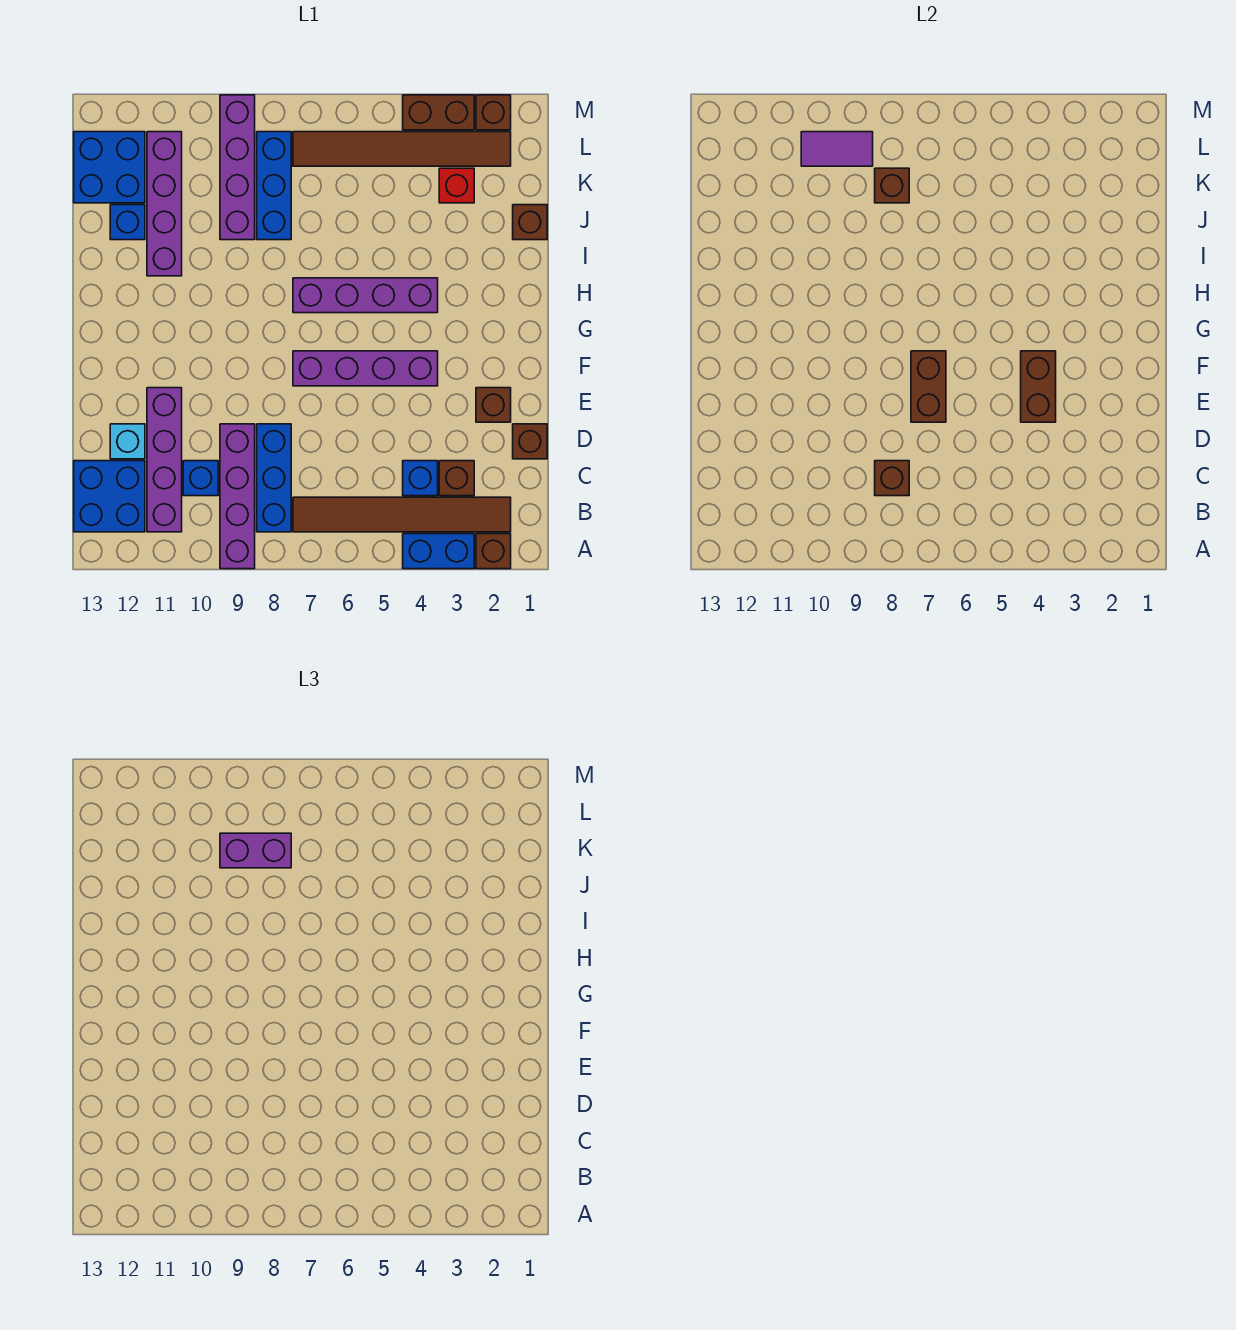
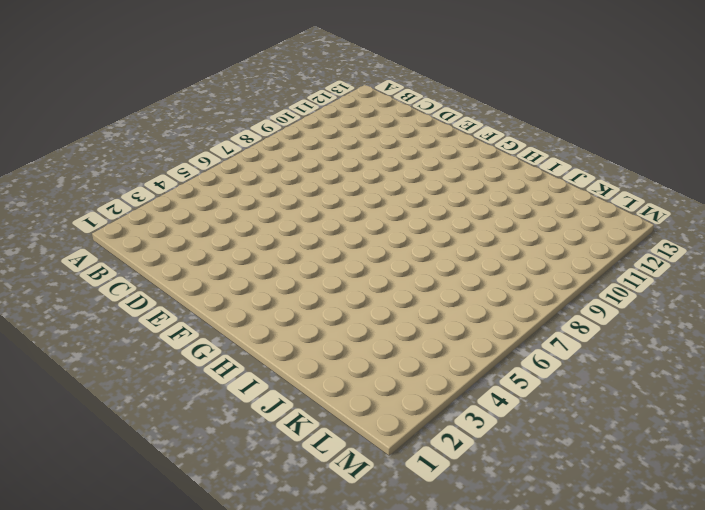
none -> brown 1x1 brick [476,534,511,569]
none -> blue 1x2 brick [403,534,474,569]
none -> purple 1x4 brick [220,424,255,569]
none -> brown 1x6 tile [293,497,511,532]

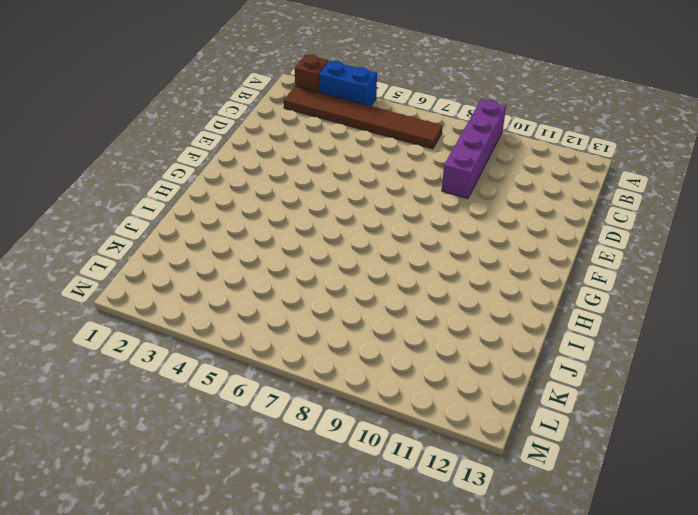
none -> blue 1x3 brick [257,424,291,532]
none -> purple 1x4 brick [147,388,182,532]
none -> blue 2x2 brick [74,461,145,532]
none -> brown 1x1 brick [439,461,474,496]

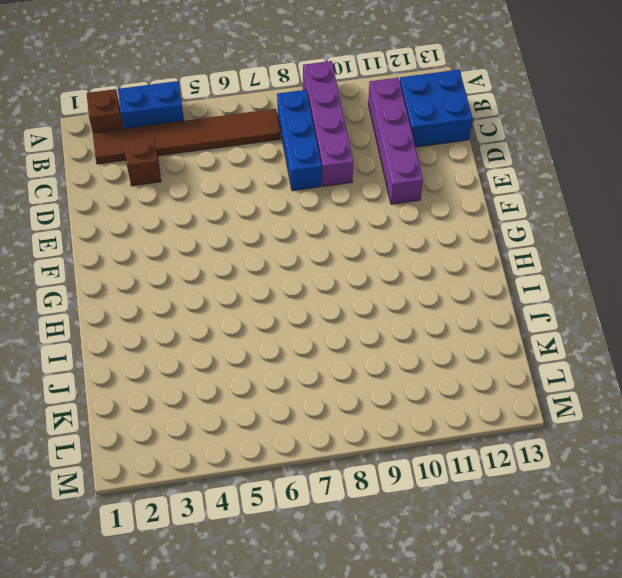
none -> blue 1x1 brick [403,461,438,496]
none -> blue 1x1 brick [183,461,218,496]
none -> brown 1x1 brick [513,424,547,459]
none -> cyan 1x1 brick [110,424,145,459]

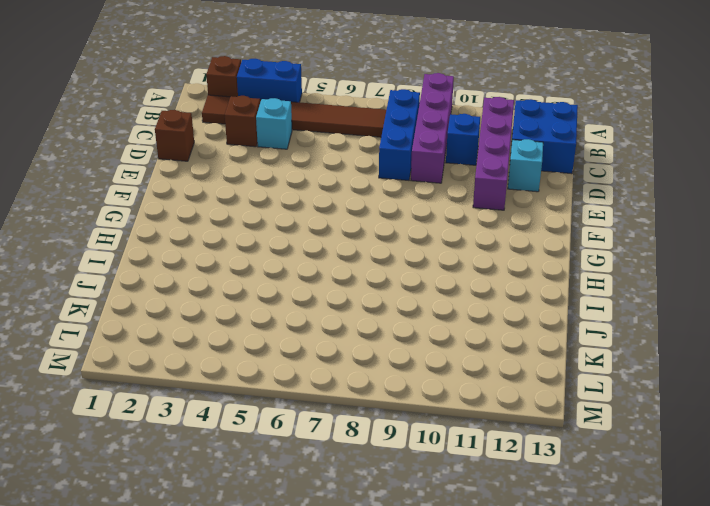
cyan 1x1 brick [256,98,292,149] -> blue 1x1 brick [403,461,438,496]
none -> brown 1x1 brick [476,388,511,422]
none -> purple 1x4 brick [293,351,438,386]
none -> purple 1x4 brick [293,278,438,313]
none -> purple 1x4 brick [147,132,182,276]

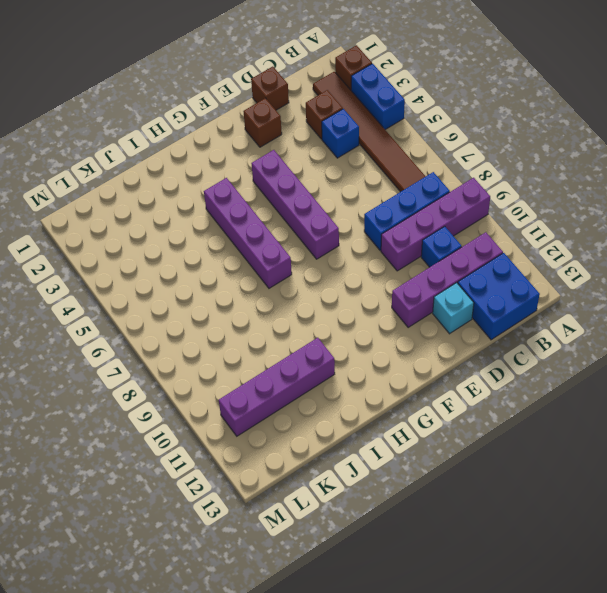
none -> brown 1x1 brick [513,205,547,240]
none -> blue 1x3 brick [257,132,291,240]
none -> purple 1x4 brick [220,95,255,240]
none -> blue 1x1 brick [110,205,145,240]

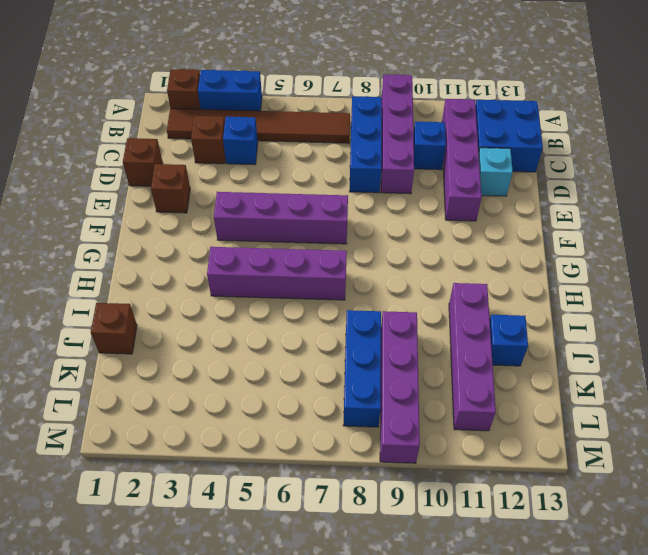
none -> red 1x1 brick [439,168,474,203]
none -> blue 2x2 brick [74,132,145,203]
none -> brown 1x6 tile [293,132,511,166]
none -> brown 1x1 brick [476,95,511,130]

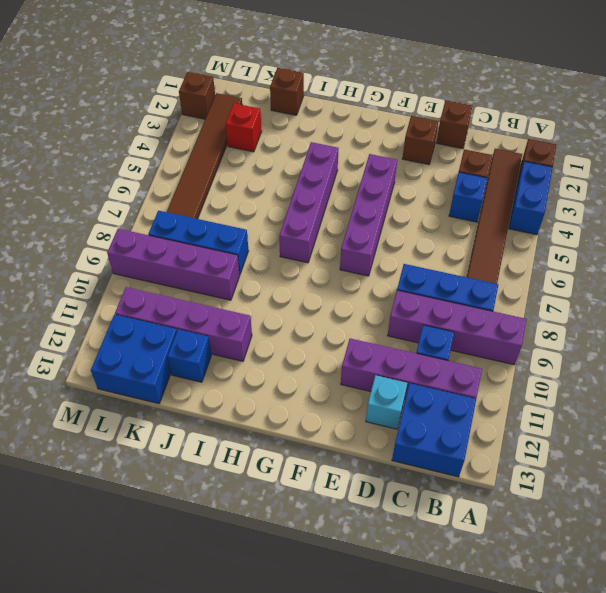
none -> brown 1x2 brick [403,95,474,130]
none -> brown 1x1 brick [875,461,909,496]
none -> brown 1x2 brick [1021,351,1056,422]
none -> brown 1x2 brick [911,351,946,422]

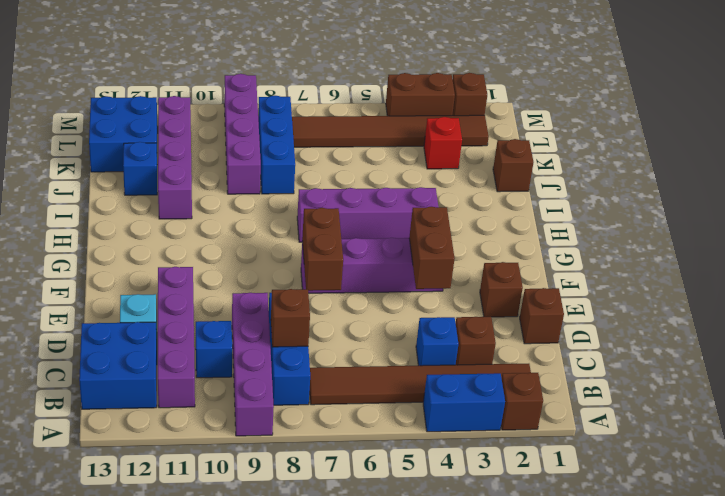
none -> brown 1x1 brick [875,168,909,203]
none -> purple 1x2 tile [801,132,873,166]
none -> purple 1x2 brick [220,833,291,868]

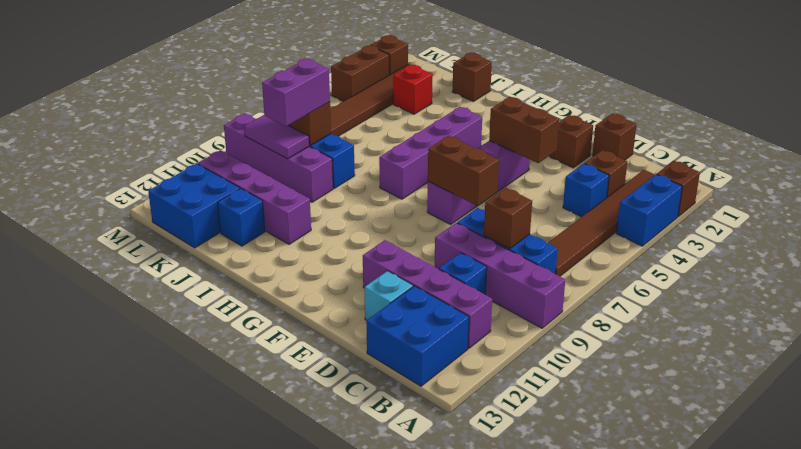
purple 1x2 tile [244,115,310,159] -> purple 1x2 tile turned to [801,132,873,166]

